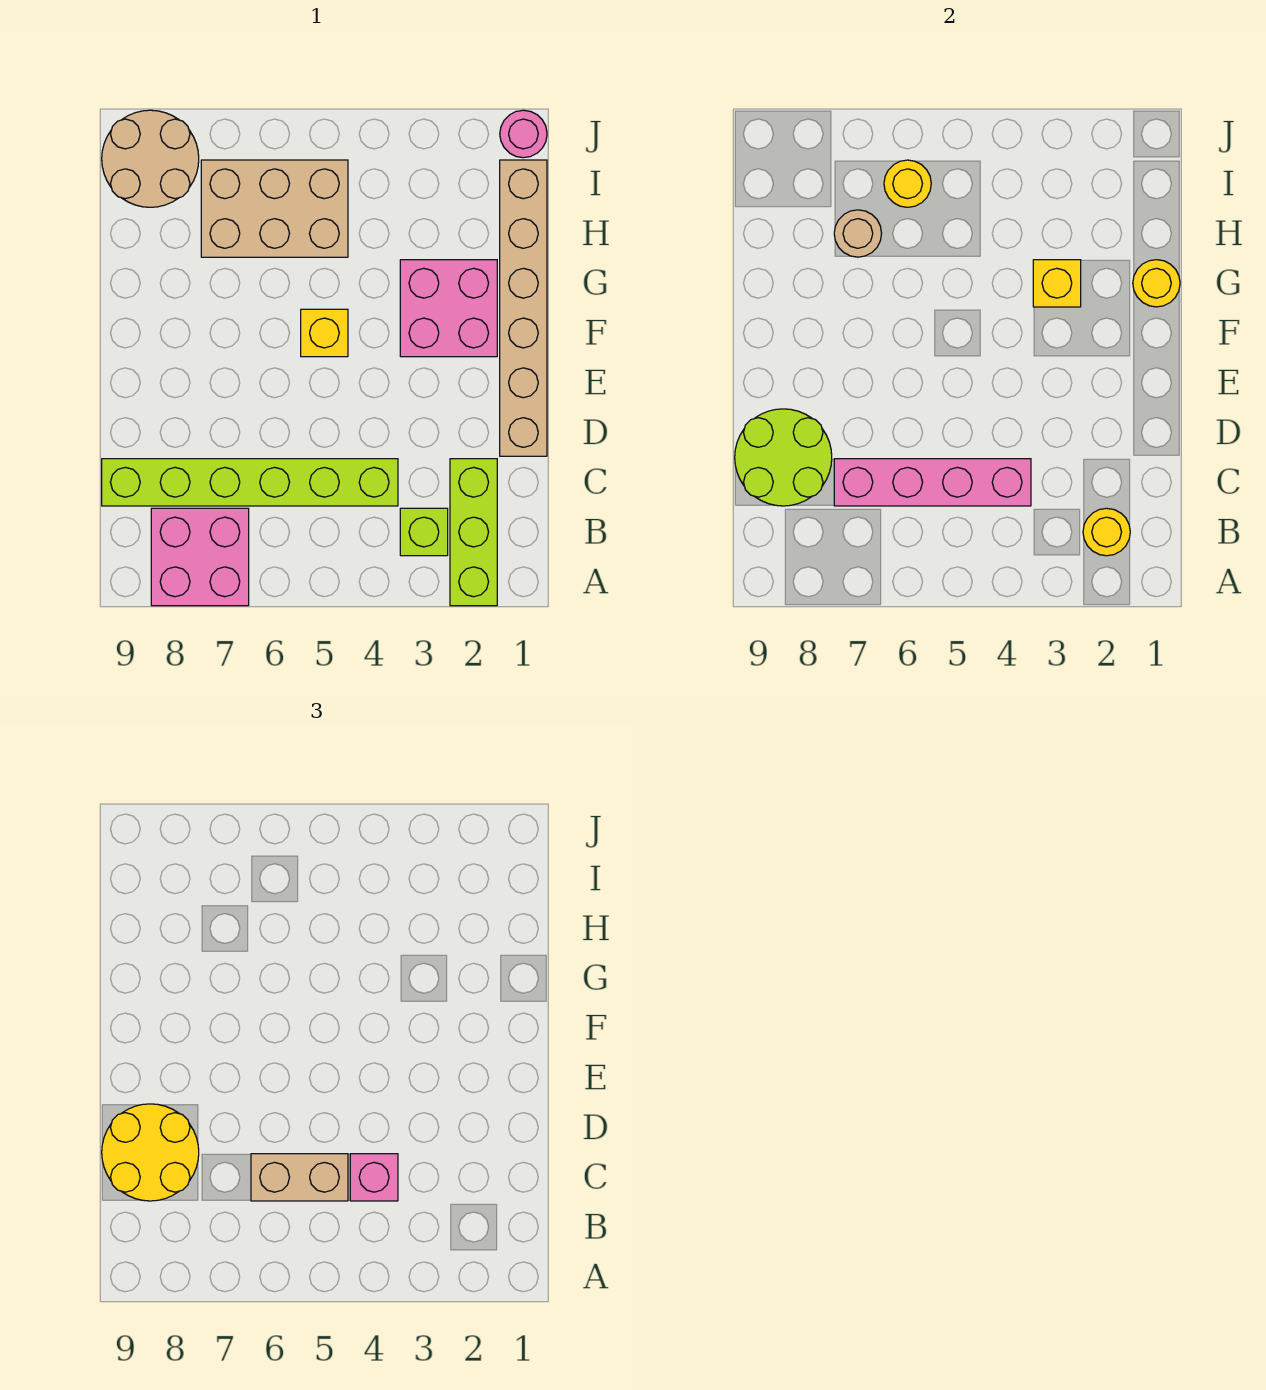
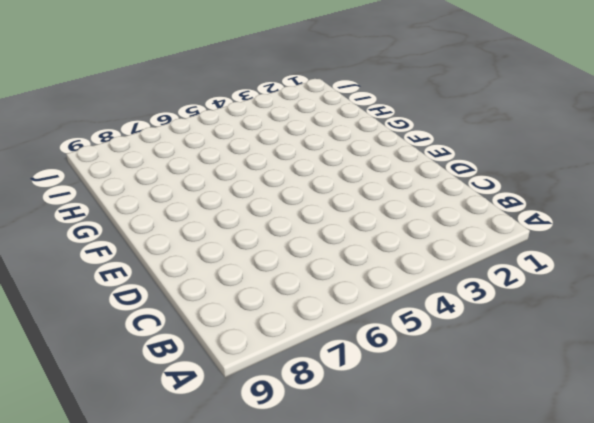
none -> lime 1x3 brick [450,459,497,606]
none -> pink 2x2 brick [151,508,249,606]
none -> lime 1x1 brick [400,508,448,556]

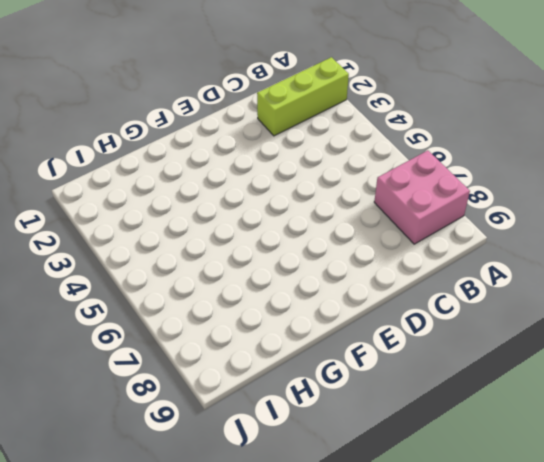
none -> lime 1x1 brick [400,508,448,556]
none -> lime 1x6 brick [102,459,398,506]
none -> tan 1x6 brick [500,160,547,456]

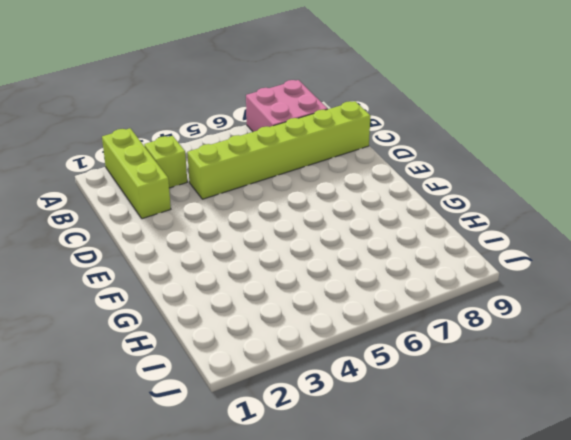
none -> tan 1x6 brick [500,160,547,456]
none -> pink 2x2 brick [400,260,497,357]
none -> yellow 1x1 brick [301,309,348,357]

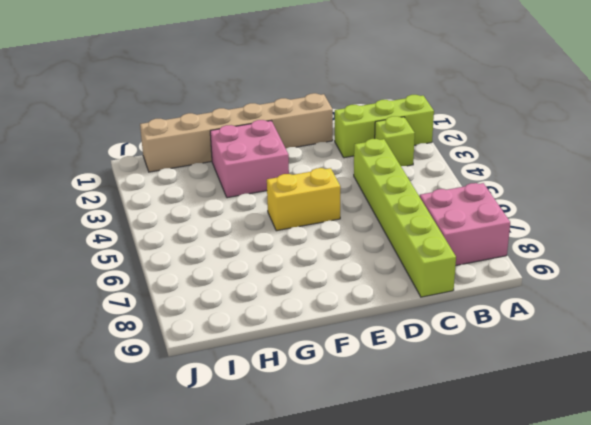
yellow 1x2 brick [267,168,341,231] -> yellow 1x1 brick [301,309,348,357]
none -> tan 2x3 brick [201,160,348,257]
none -> tan 2x2 round brick [102,110,199,207]
none -> pink 1x1 round brick [500,110,547,158]

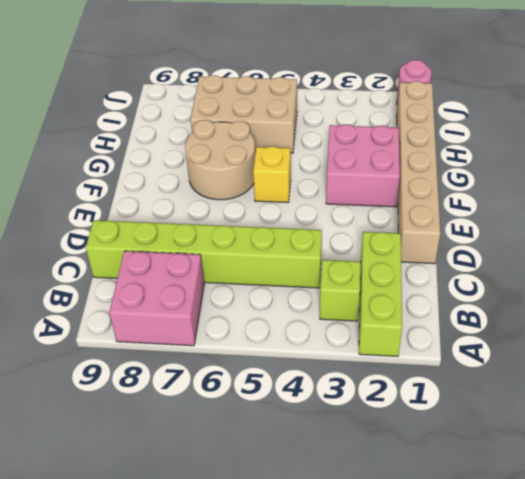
tan 2x2 round brick [185,120,255,200] -> tan 2x2 round brick moved to [102,110,199,207]
none -> yellow 1x1 round brick [1083,508,1130,556]
none -> pink 1x4 brick [834,459,1031,506]
none -> lime 2x2 round brick [735,409,832,506]

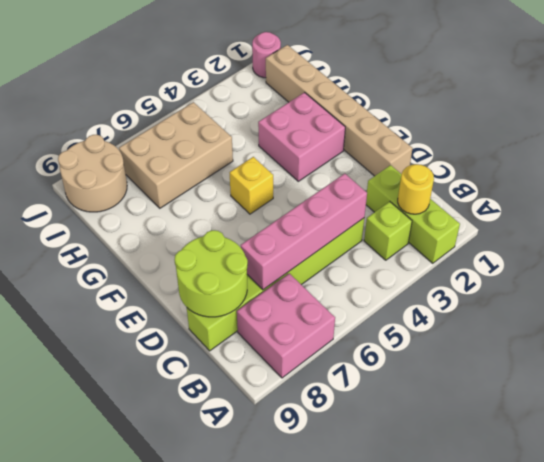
none -> yellow 1x1 round brick [1133,260,1180,307]
none -> yellow 1x1 brick [1033,260,1081,307]
none -> tan 1x1 round brick [834,210,882,257]

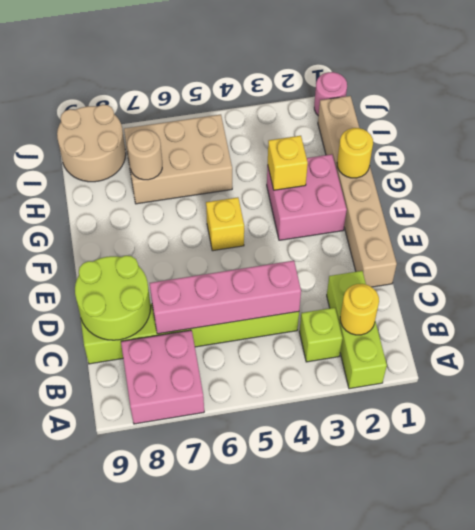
none -> yellow 1x1 round brick [884,160,931,207]
none -> pink 1x1 brick [350,1154,398,1201]
none -> tan 1x2 brick [251,1154,348,1201]

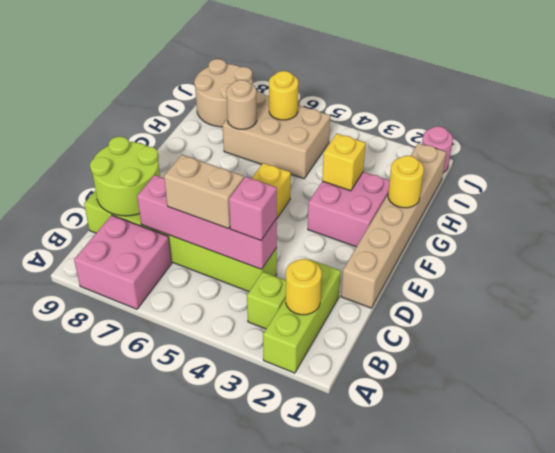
none -> yellow 2x2 round brick [102,1104,199,1201]

